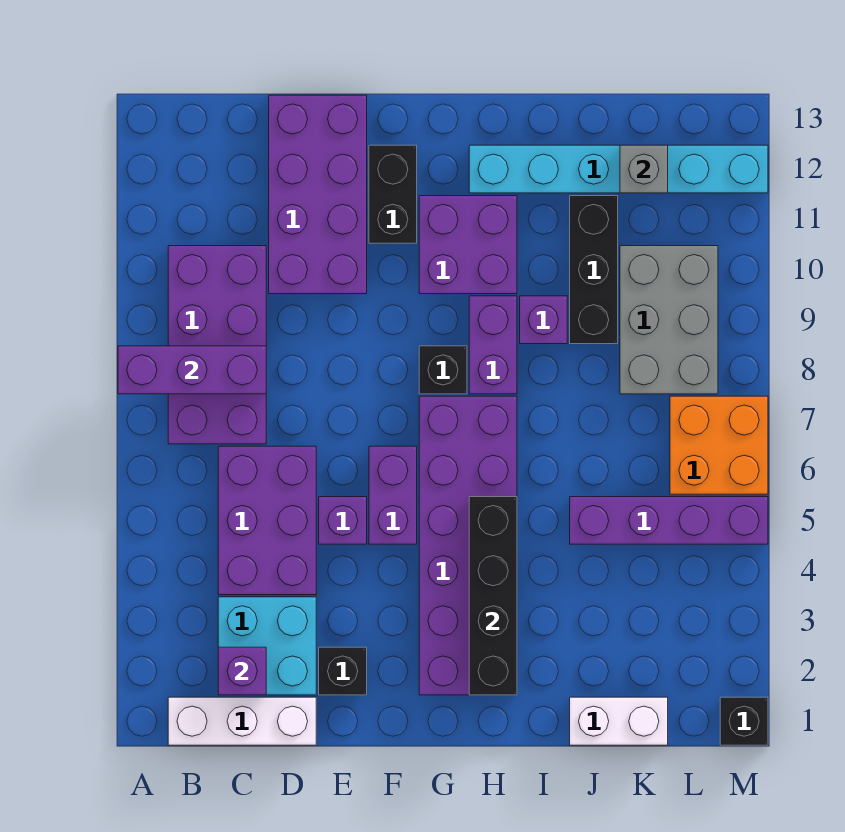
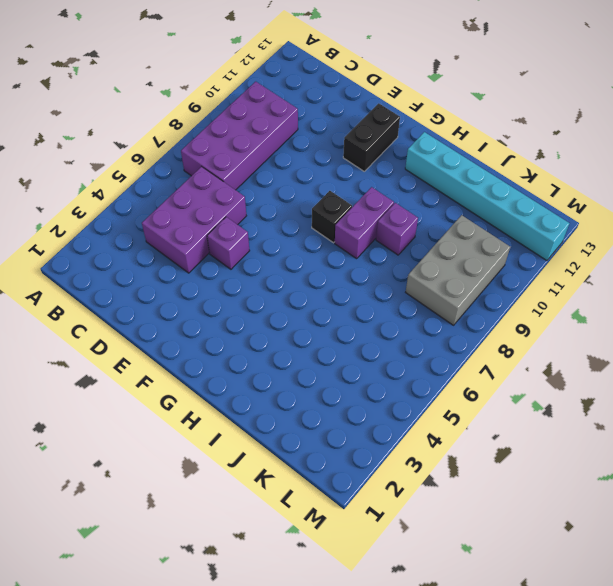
none -> white 1x3 brick [168,697,316,745]
none -> cyan 2x2 brick [218,597,316,695]
none -> purple 2x4 brick [269,95,367,294]

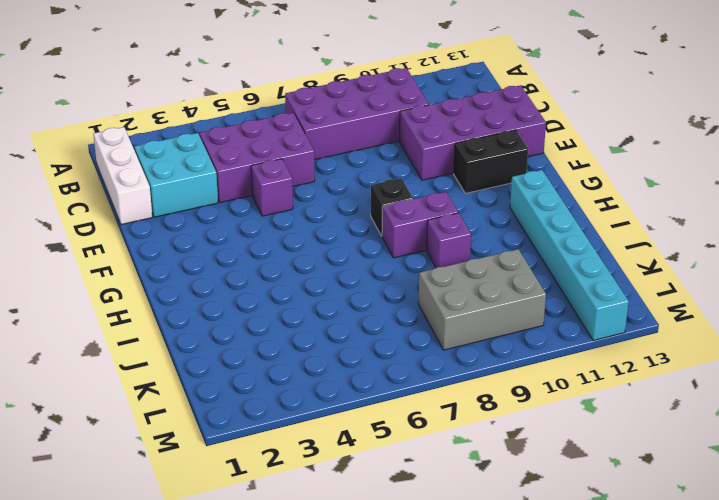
none -> black 1x1 brick [319,647,367,695]
none -> purple 1x2 brick [369,446,417,544]
none -> purple 2x6 brick [419,396,517,695]

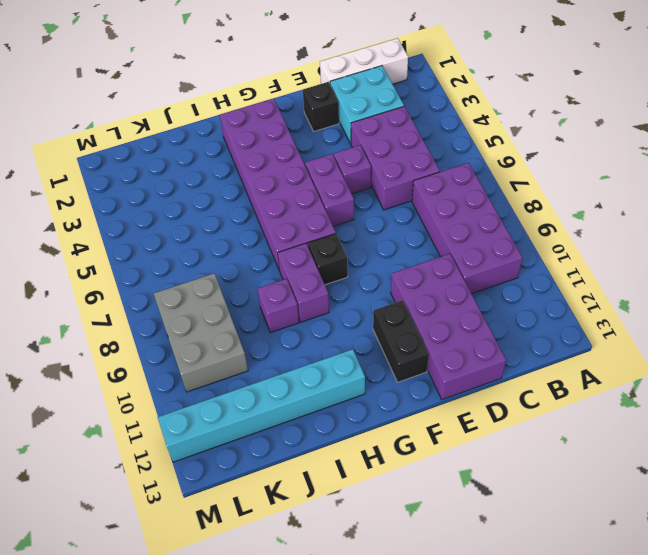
none -> purple 2x2 brick [419,196,517,294]
none -> white 1x2 brick [570,697,668,745]
none -> purple 1x4 brick [570,497,768,544]

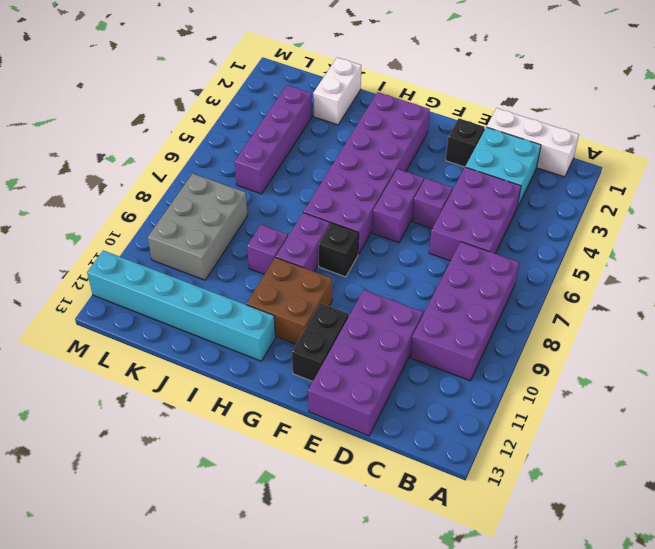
brown 2x2 brick [247,257,332,344] -> purple 2x2 brick [419,196,517,294]
white 1x2 brick [313,57,361,125] -> white 1x2 brick turned to [570,697,668,745]
purple 1x4 brick [235,85,312,194] -> purple 1x4 brick turned to [570,497,768,544]
none -> black 1x3 brick [570,196,618,344]
none -> orange 2x2 brick [670,396,768,494]
none -> black 1x1 brick [720,697,768,745]

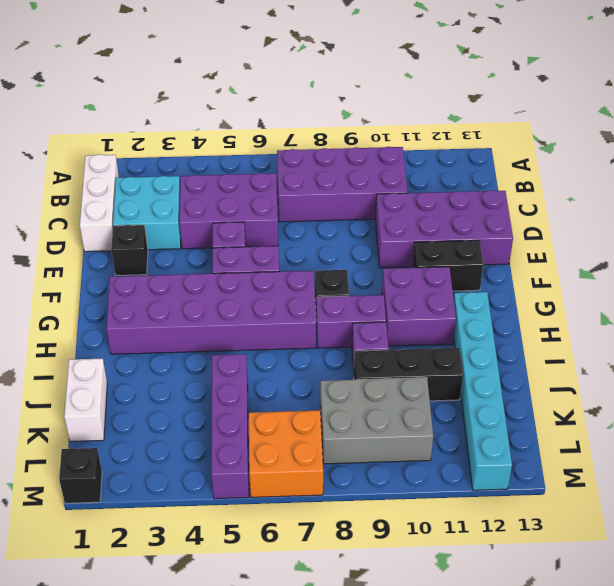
none -> purple 1x3 brick [118,346,266,394]
none -> purple 1x1 brick [218,647,266,695]
none -> black 1x4 brick [469,497,517,695]

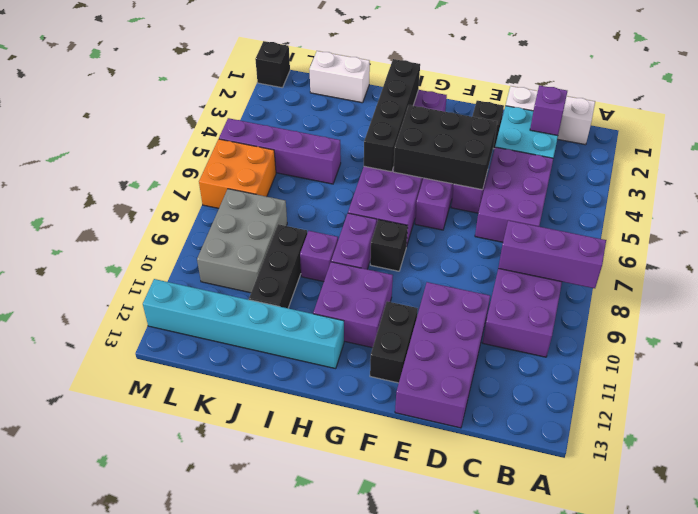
black 2x3 brick [393,105,497,190] -> none
none -> grey 1x1 brick [620,145,668,193]

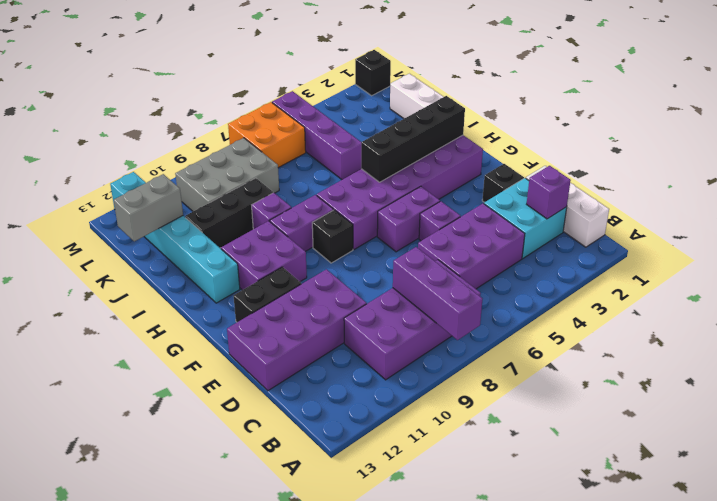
grey 1x2 brick [114,174,183,242] -> grey 1x1 brick [620,145,668,193]

